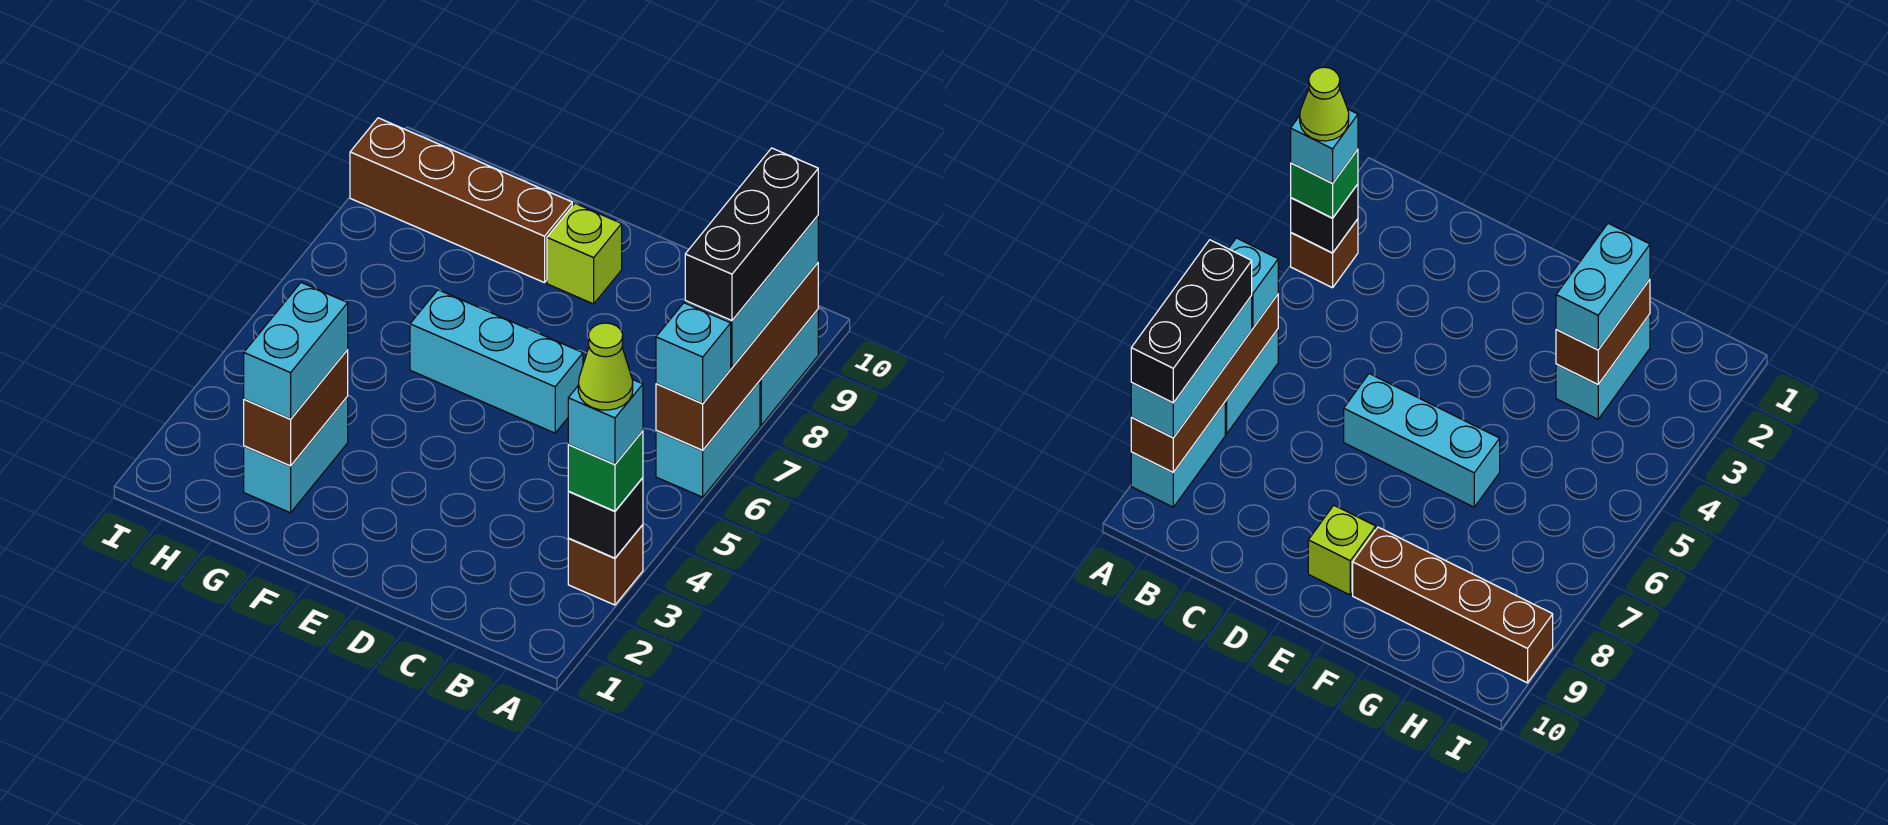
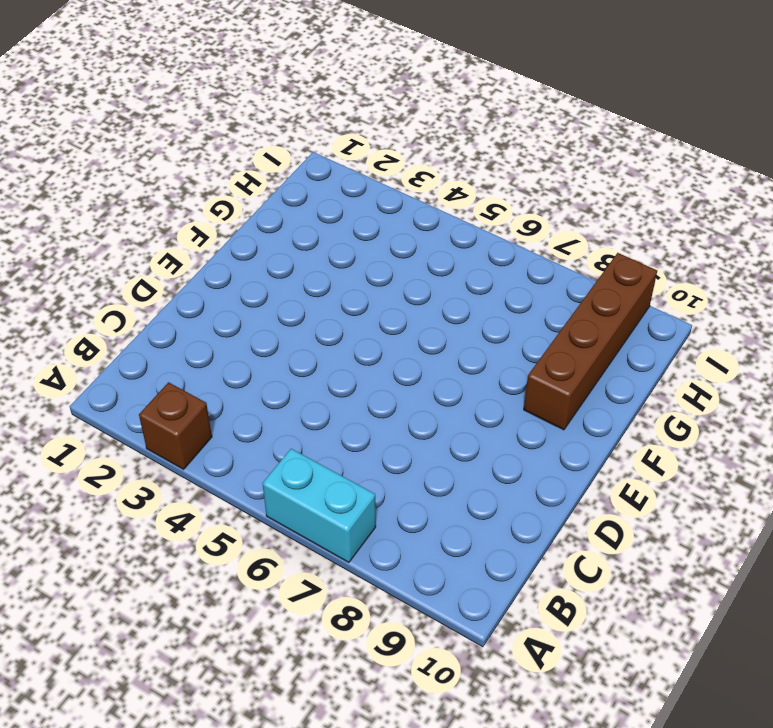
none -> cyan 1x2 brick [760,310,818,425]
none -> cyan 1x3 brick [410,290,583,433]
none -> lime 1x1 brick [547,203,622,304]

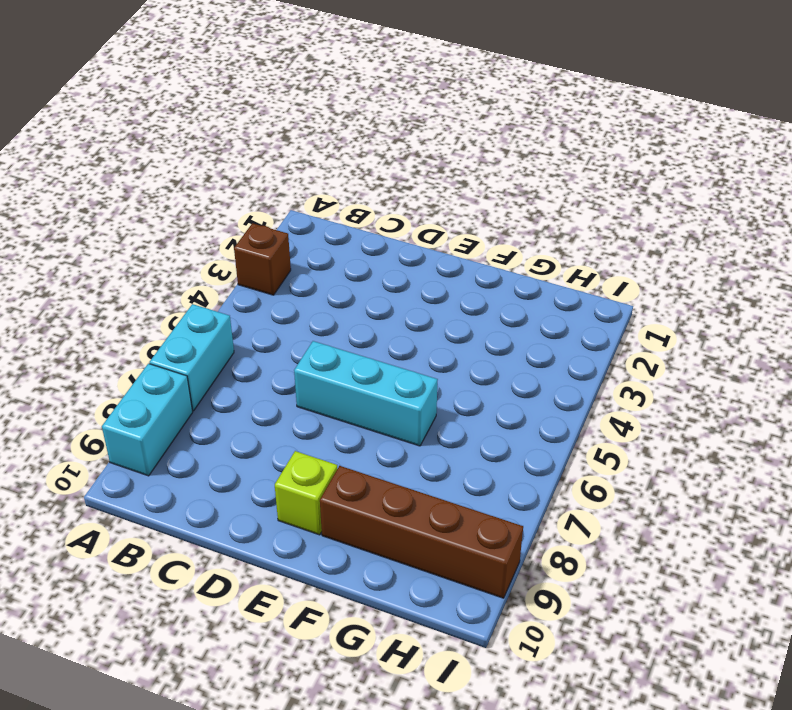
none -> cyan 1x2 brick [244,397,348,513]
none -> black 1x1 brick [568,478,643,558]
none -> brown 1x4 brick [656,263,818,450]

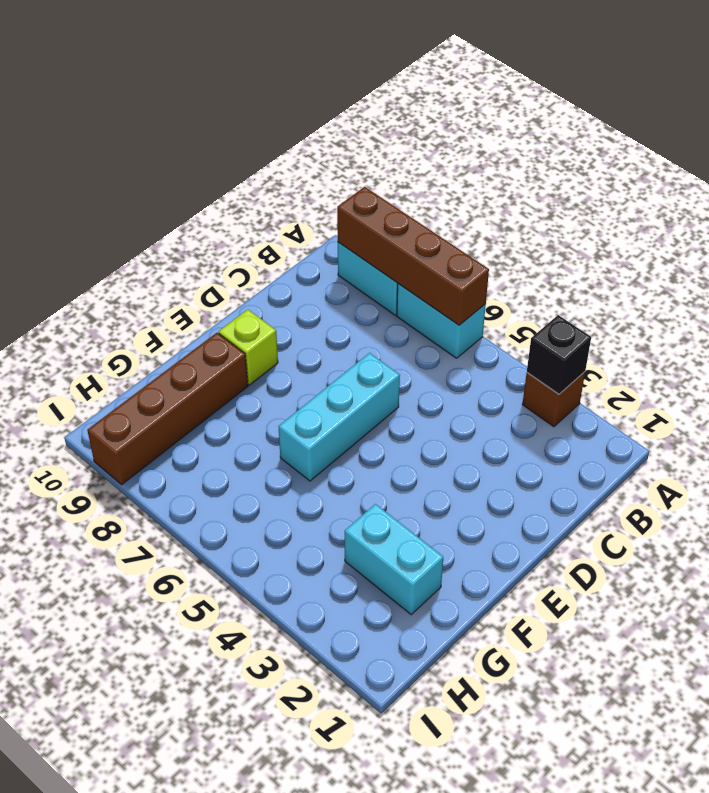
none -> brown 1x2 brick [244,350,348,466]
none -> green 1x1 brick [568,431,643,511]
none -> cyan 1x1 brick [656,303,731,403]

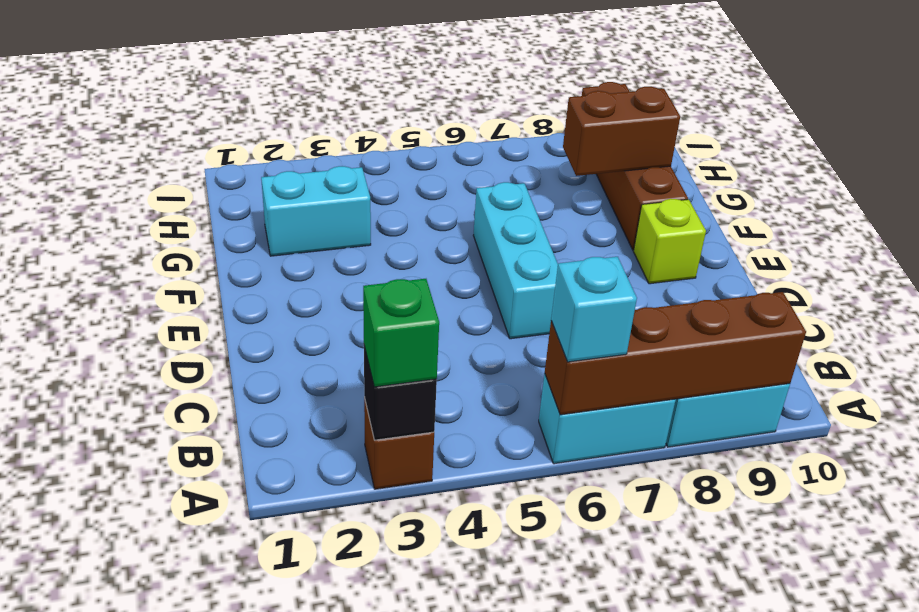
brown 1x2 brick [563,87,680,176] -> brown 1x2 brick moved to [244,350,348,466]
none -> cyan 1x3 brick [685,216,818,367]
none -> cyan 1x2 brick [244,283,348,419]
none -> cyan 1x1 brick [568,379,643,464]

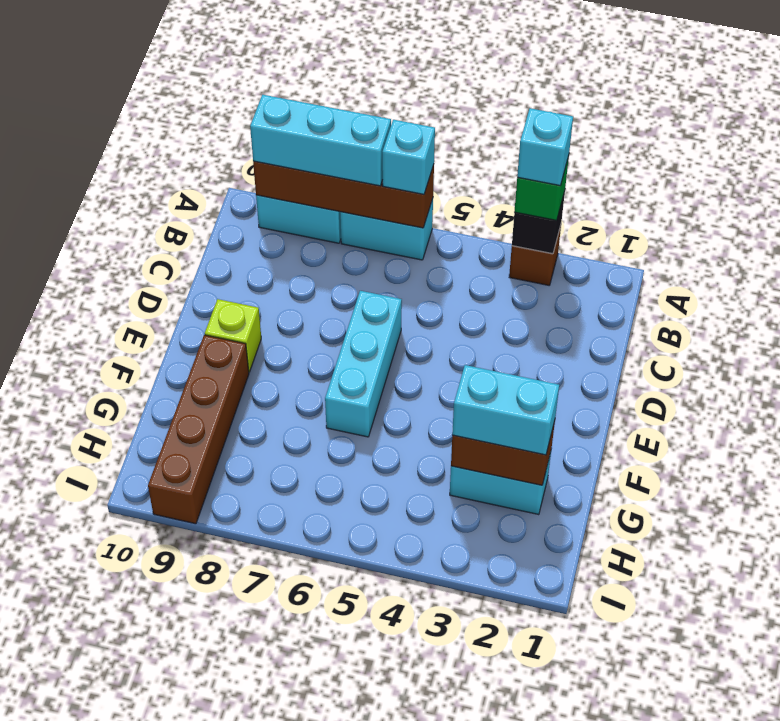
none -> black 1x3 brick [685,148,818,321]
none -> lime 1x1 cone [578,323,633,410]

